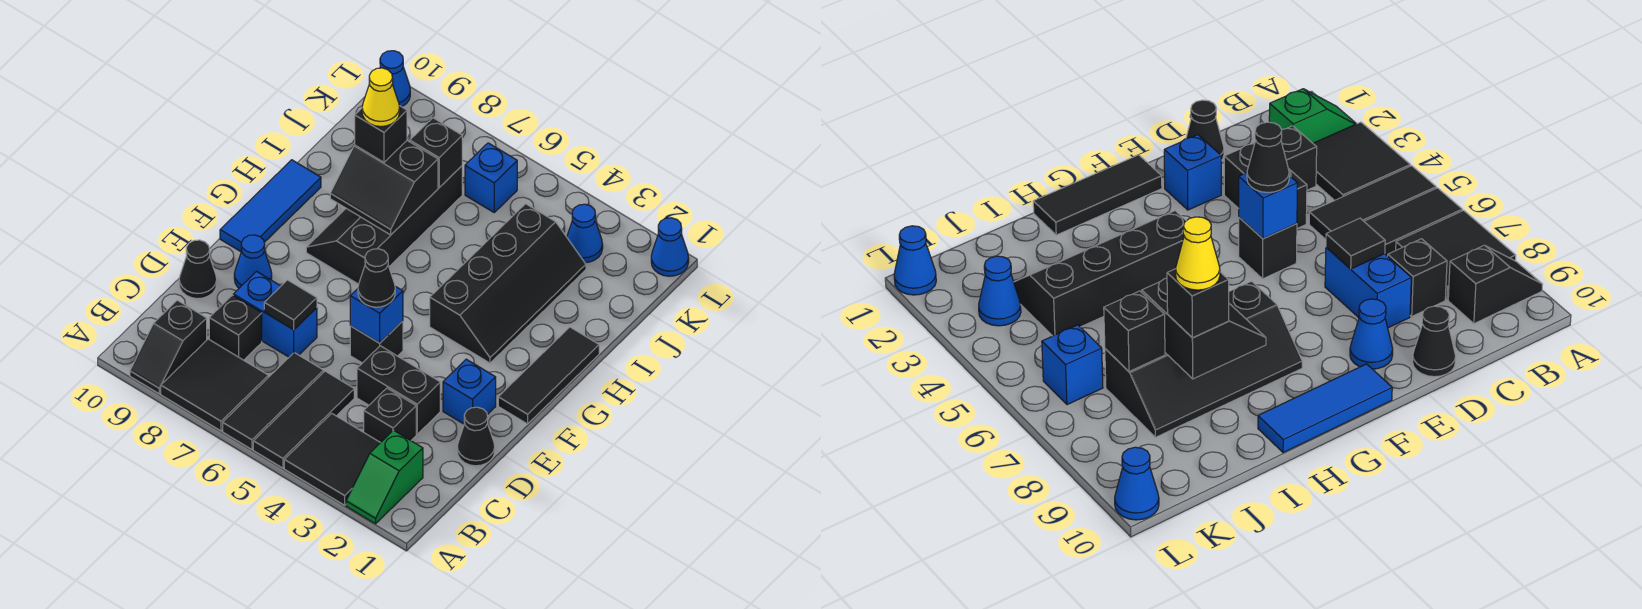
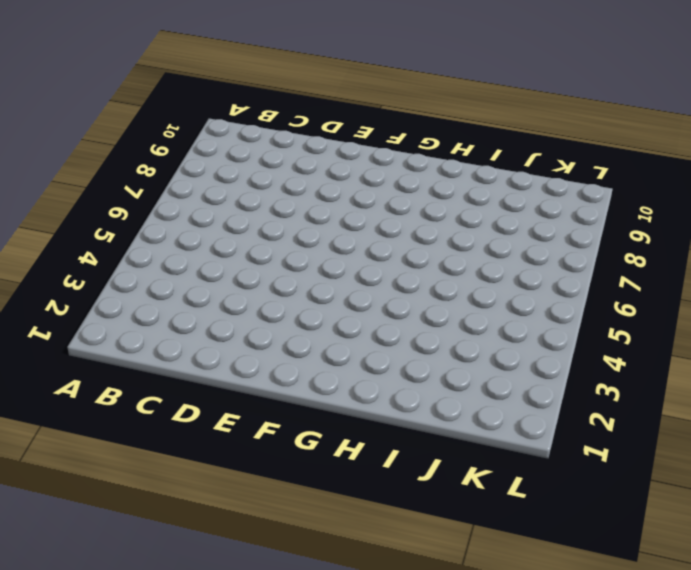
none -> green 1x2 slope [346,430,423,524]
none -> black 2x2 tile [284,413,380,505]
none -> black 1x3 tile [253,371,354,468]
none -> black 1x3 tile [223,353,324,449]

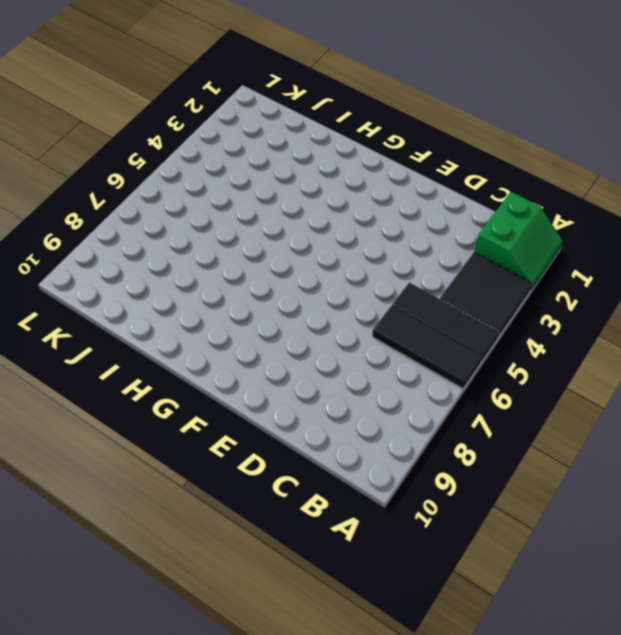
green 2x2 slope [474,192,563,289] -> green 1x2 slope [346,430,423,524]
none -> black 2x2 tile [161,339,268,431]
none -> black 1x2 slope [130,300,207,394]
none -> black 1x1 brick [364,388,416,443]
none -> black 1x1 brick [209,295,262,360]

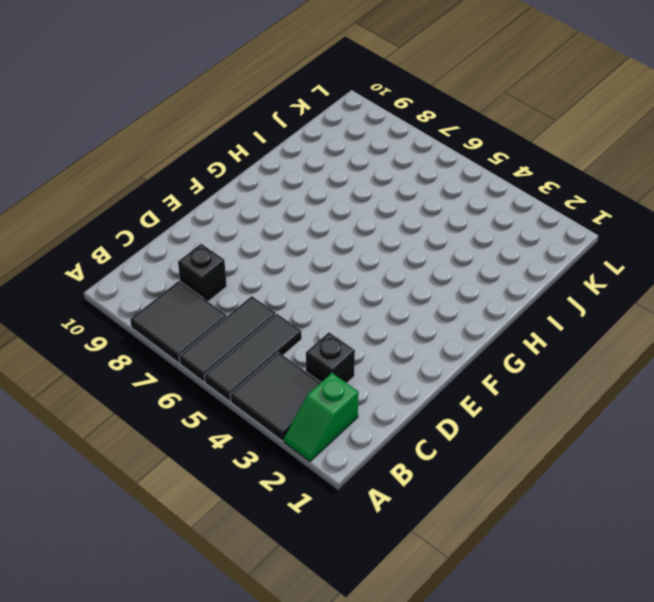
none -> black 1x2 slope [130,300,207,394]
none -> black 1x1 cone [457,407,495,466]
none -> black 1x2 brick [357,346,440,434]
none -> blue 1x2 brick [233,272,317,357]

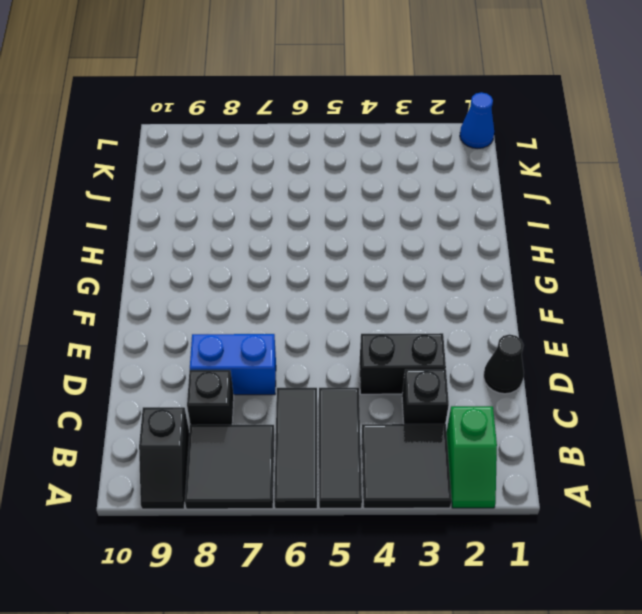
none -> black 1x1 cone [179,240,217,299]
none -> blue 1x1 brick [443,359,496,424]
none -> black 1x1 brick [350,321,403,363]
none -> blue 1x1 cone [234,235,272,288]

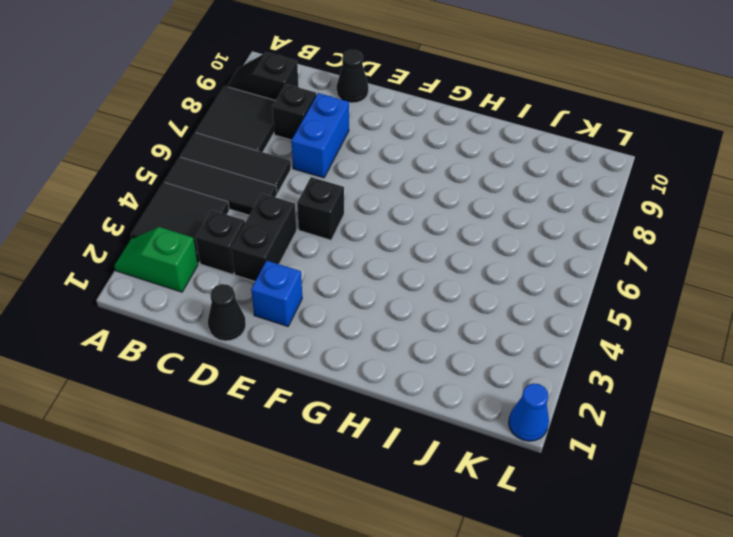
none -> blue 1x1 cone [234,235,272,288]
none -> black 1x3 tile [498,327,599,424]
none -> blue 1x3 tile [220,160,321,252]
none -> black 2x4 slope [430,204,586,363]

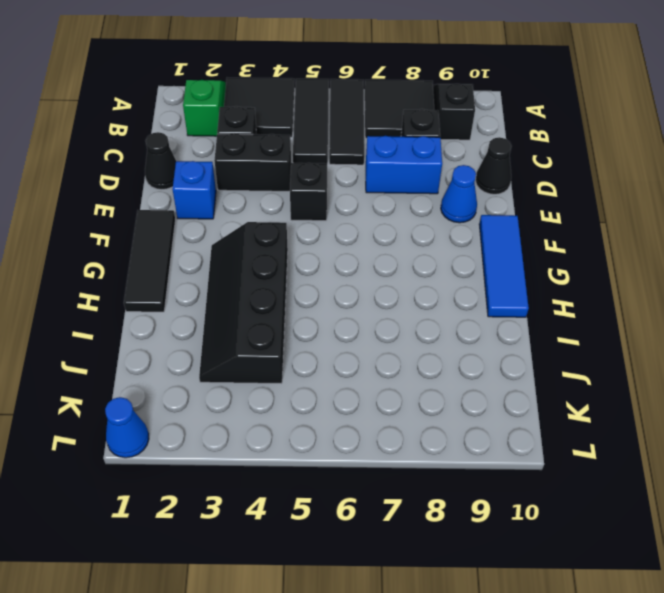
none -> black 2x4 slope [306,166,462,284]
none -> blue 1x1 cone [567,204,603,263]
none -> blue 1x1 brick [465,143,517,212]
none -> blue 1x1 cone [380,51,410,107]

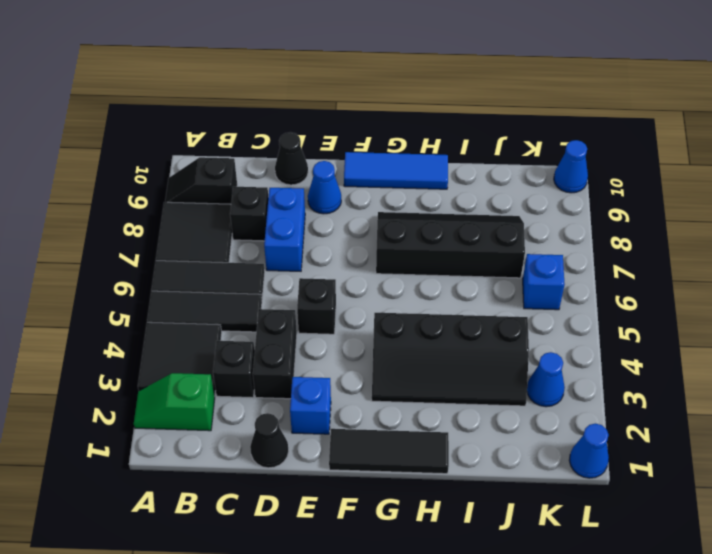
none -> black 1x1 tile [264,280,317,330]
none -> blue 1x1 brick [350,286,403,343]
none -> black 2x2 slope [330,141,438,235]
none -> black 1x1 brick [410,118,462,187]

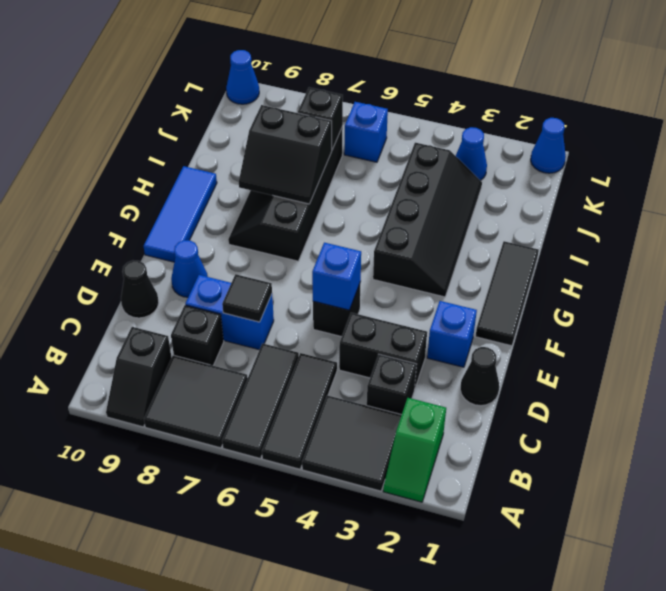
none -> black 1x1 cone [358,249,395,307]
none -> black 1x1 brick [355,106,407,162]
none -> yellow 1x1 cone [362,68,400,127]

